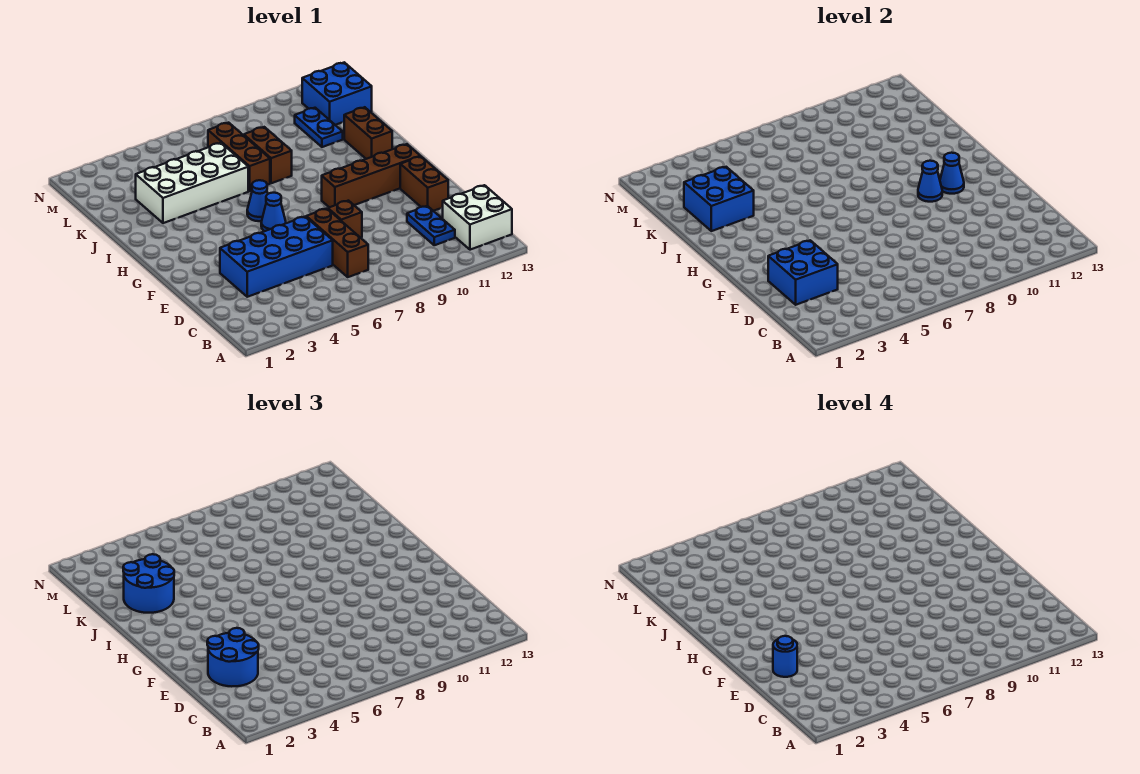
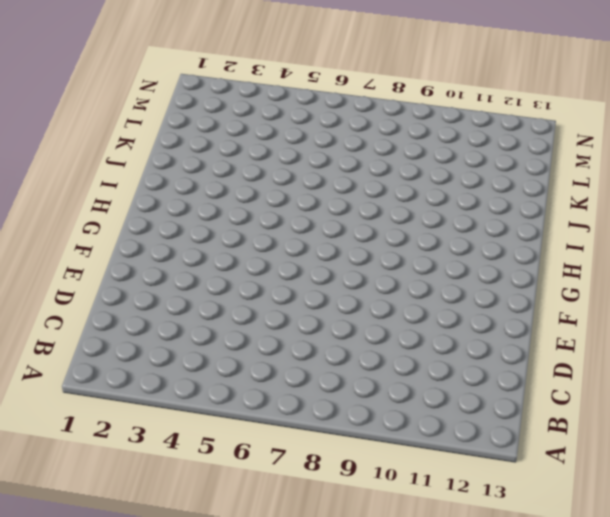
none -> white 2x2 brick [443,185,512,250]
none -> brown 1x3 brick [306,209,368,277]
none -> blue 1x2 plate [407,206,455,245]

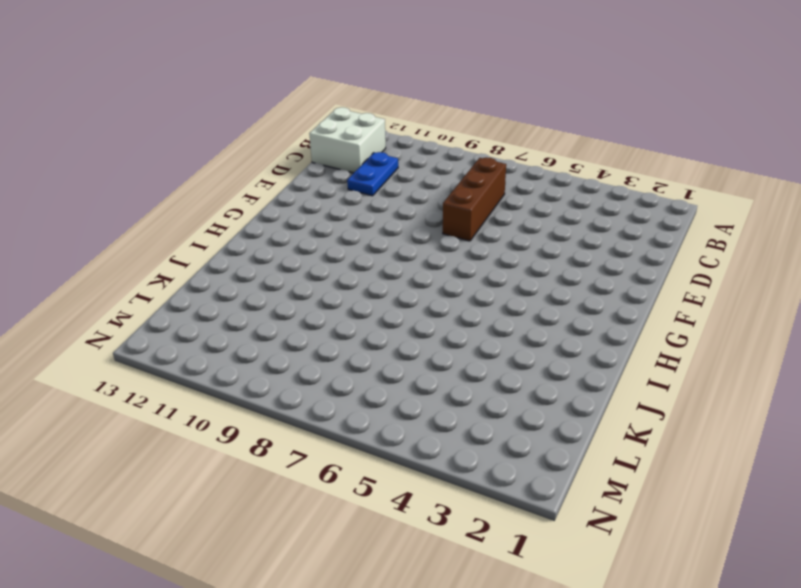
none -> blue 2x4 brick [220,217,333,297]
none -> brown 1x1 brick [328,201,362,238]
none -> brown 1x2 brick [400,156,448,211]

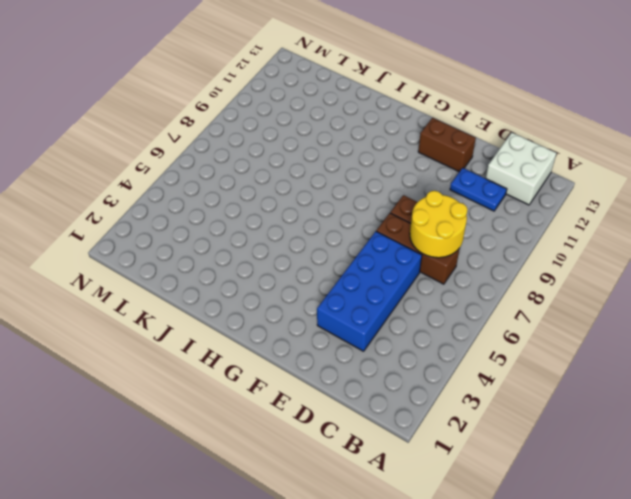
yellow 2x2 round brick [410,191,468,258] -> none
none -> blue 1x1 cone [261,193,286,231]
none -> brown 1x4 brick [322,144,420,207]
none -> blue 1x1 cone [247,180,268,221]

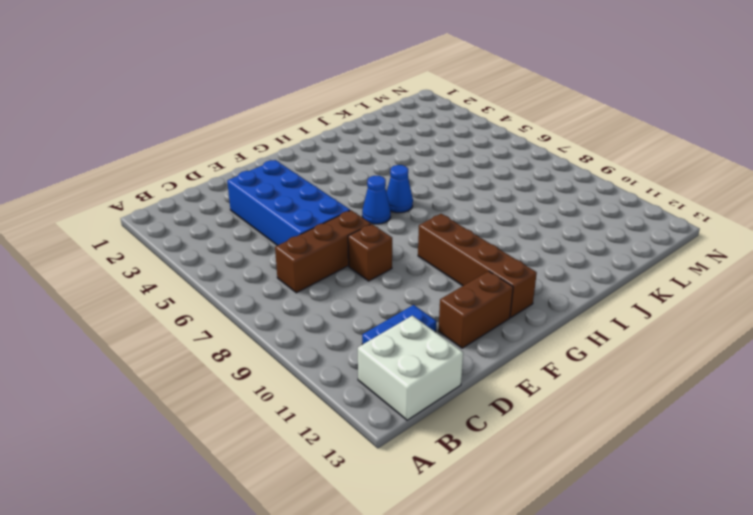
none -> brown 1x2 brick [344,107,392,159]
none -> white 2x4 brick [136,143,248,223]
none -> brown 1x3 brick [208,123,270,191]

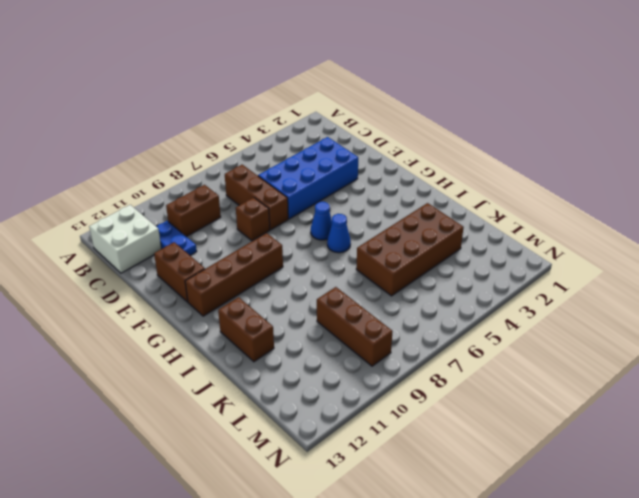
brown 1x2 brick [166,185,221,237] -> brown 1x2 brick turned to [244,127,292,183]
brown 2x4 brick [356,203,464,296] -> white 2x4 brick [136,143,248,223]
brown 1x3 brick [317,287,393,366] -> brown 1x3 brick moved to [208,123,270,191]
none -> blue 1x2 plate [295,108,343,147]
none -> blue 2x2 brick [302,62,372,125]
none -> blue 2x2 brick [768,240,838,305]

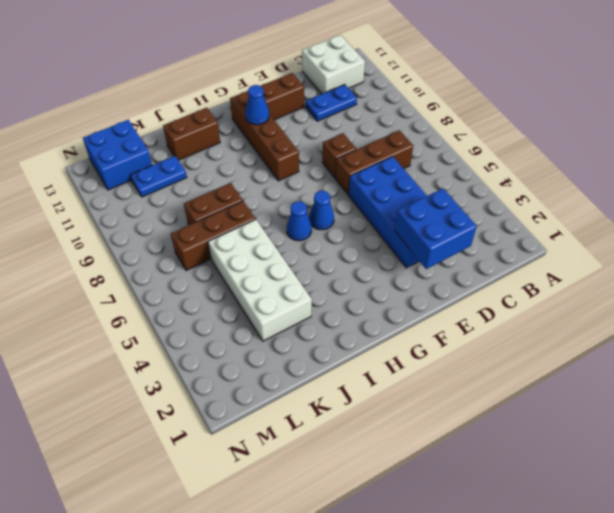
none -> blue 1x1 cone [918,161,942,202]
none -> blue 2x2 brick [684,167,754,231]
none -> blue 2x2 round brick [207,628,259,686]

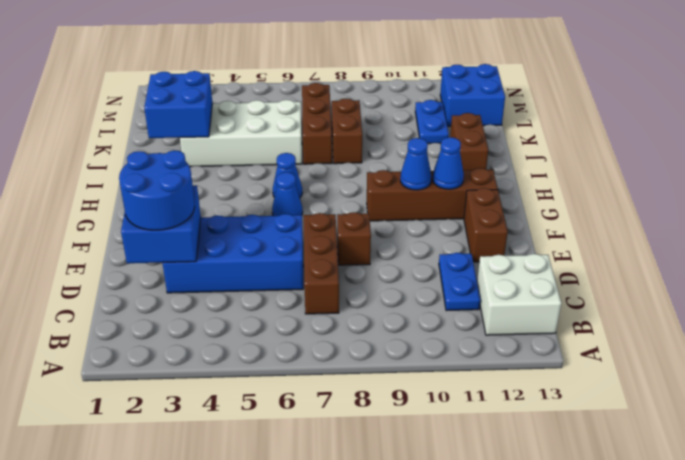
none -> blue 2x2 round brick [123,554,174,613]
none -> blue 1x1 round brick [773,636,797,677]

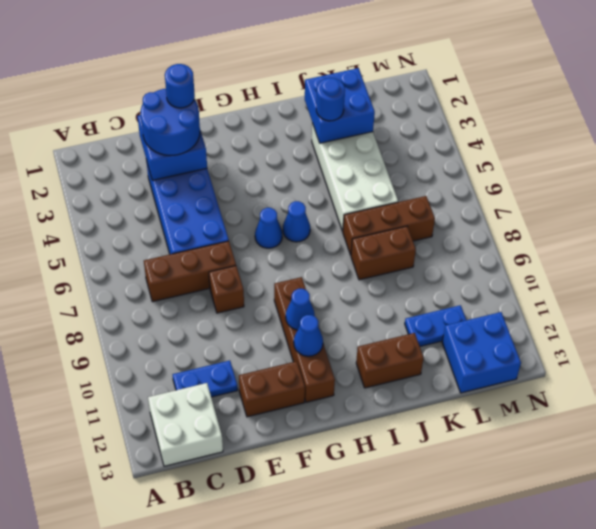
blue 1x1 round brick [316,78,345,121] -> blue 2x2 round brick [123,554,174,613]

